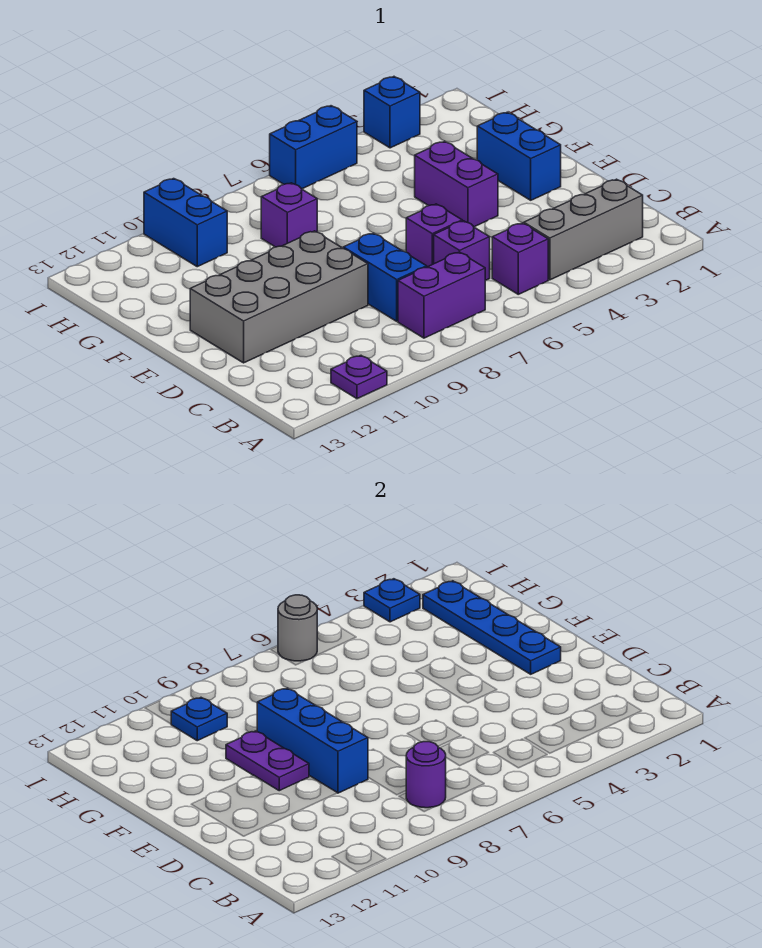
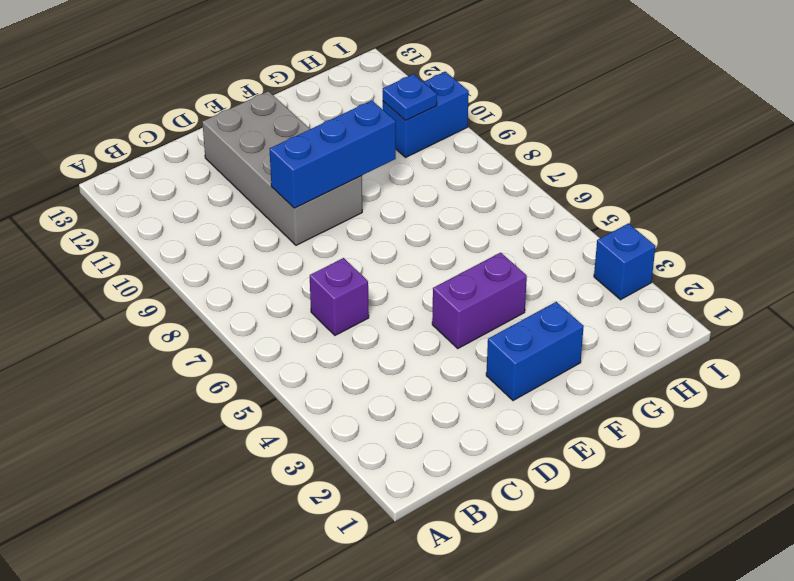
none -> purple 1x1 plate [331,356,387,399]
none -> grey 1x3 brick [524,179,643,280]
none -> purple 1x1 brick [492,223,548,294]

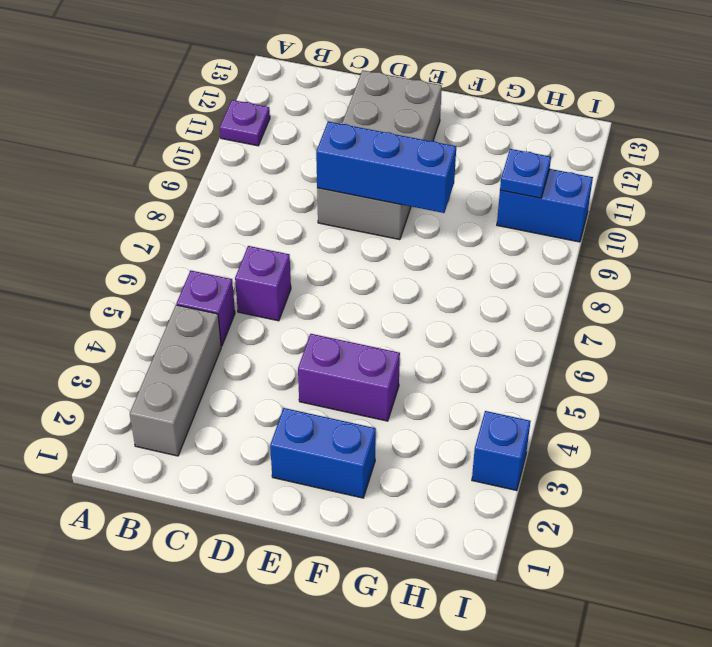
none -> purple 1x2 brick [398,252,485,338]
none -> blue 1x2 brick [343,233,427,321]
none -> purple 1x1 brick [406,204,462,267]

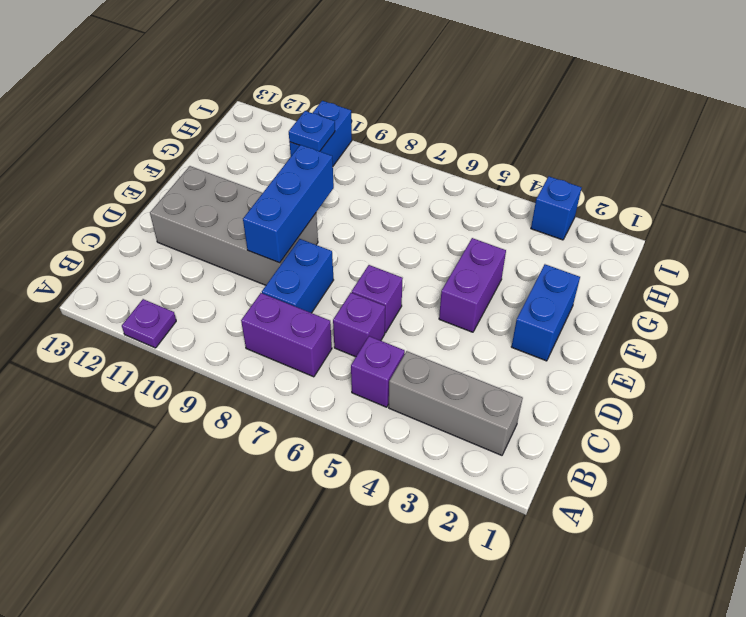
none -> purple 1x1 brick [261,183,317,247]
none -> blue 1x2 brick [270,106,357,189]
none -> purple 1x1 round brick [406,742,446,808]

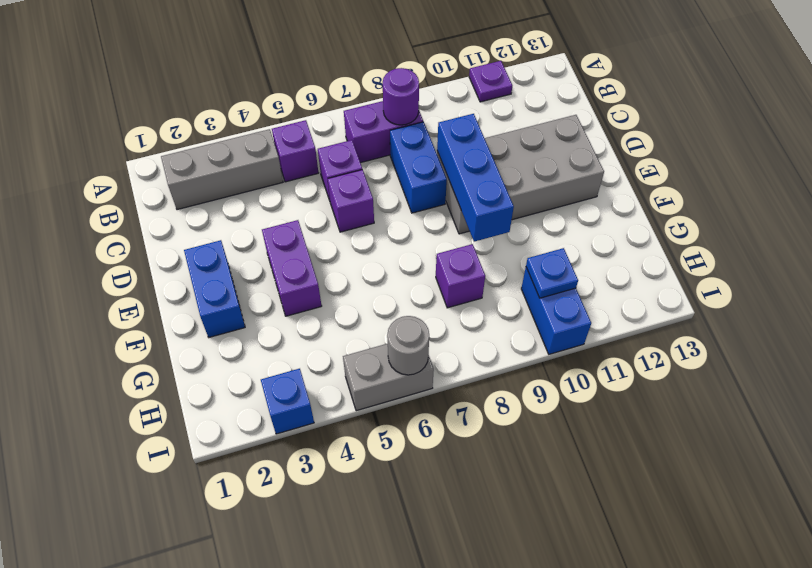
grey 1x2 brick [343,344,434,411] -> blue 1x2 brick [270,106,357,189]
none -> blue 1x4 plate [423,581,561,674]
none -> purple 1x2 plate [226,731,309,791]
none -> blue 1x1 plate [364,579,420,622]

